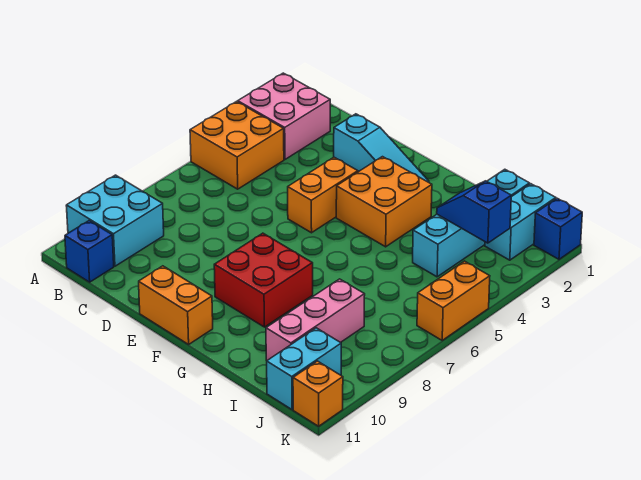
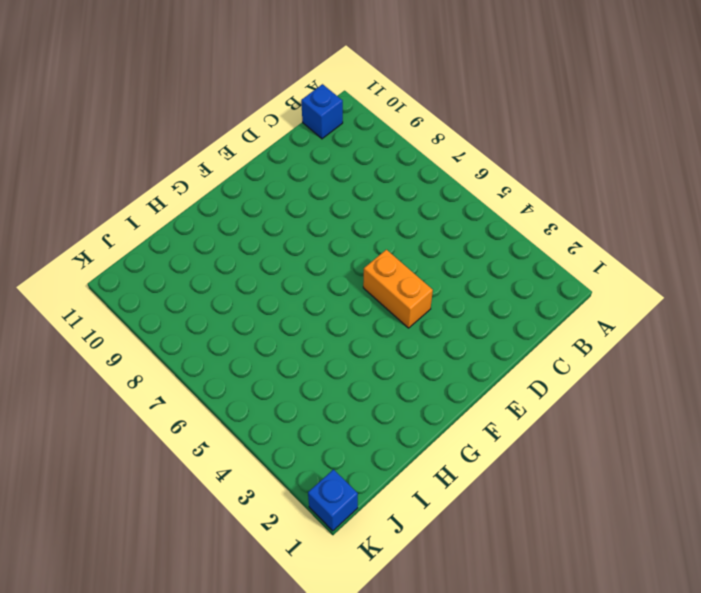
none -> pink 2x2 brick [238,73,330,159]
none -> orange 2x2 brick [190,102,284,189]
none -> cyan 2x2 brick [66,175,164,266]

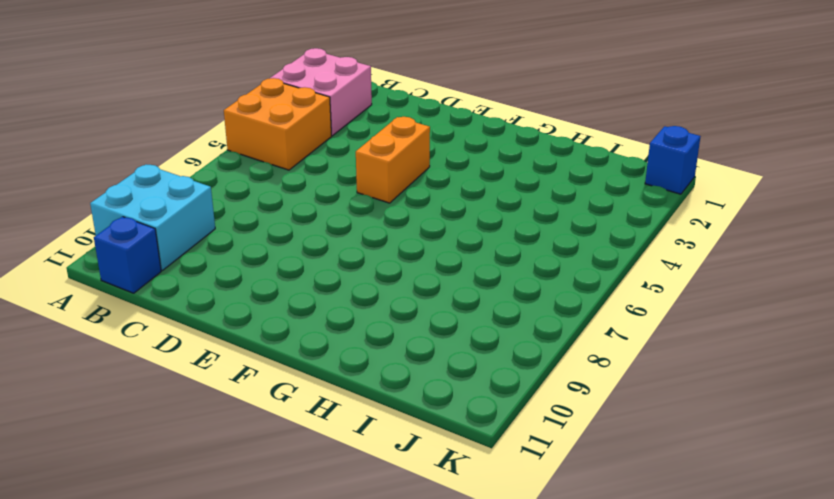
none -> cyan 1x3 slope [334,114,429,182]
none -> orange 1x2 brick [139,266,213,344]
none -> orange 2x2 brick [336,157,432,247]

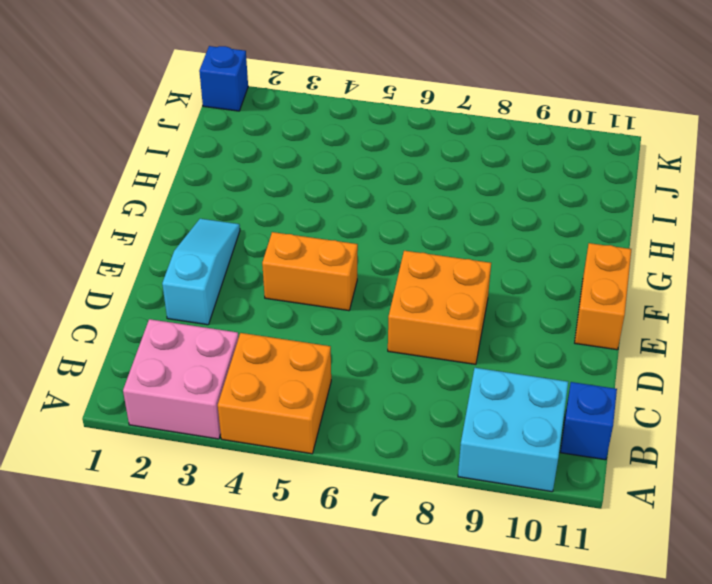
orange 2x2 brick [388,251,491,364] -> orange 2x2 brick moved to [336,157,432,247]
none -> red 2x2 brick [214,233,313,327]
none -> cyan 1x4 brick [413,169,530,277]
none -> pink 1x3 brick [266,279,365,361]

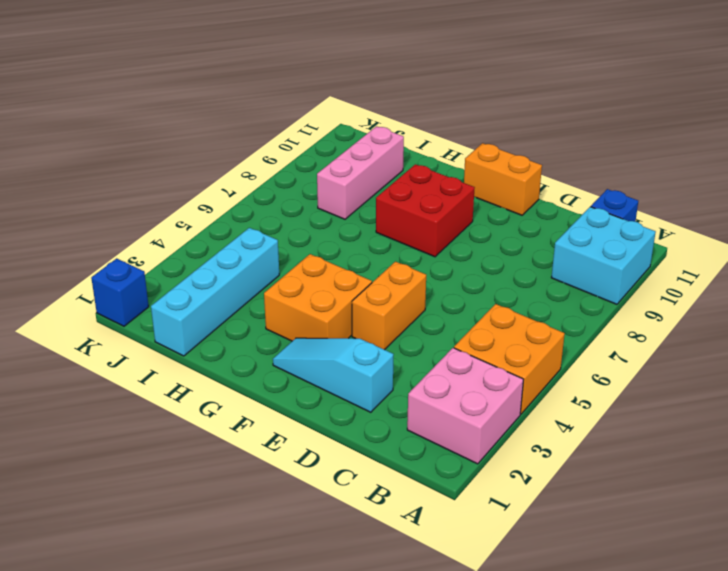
none -> cyan 1x2 brick [485,184,556,260]
none -> cyan 1x2 brick [267,328,341,410]
none -> orange 1x2 brick [417,261,490,340]

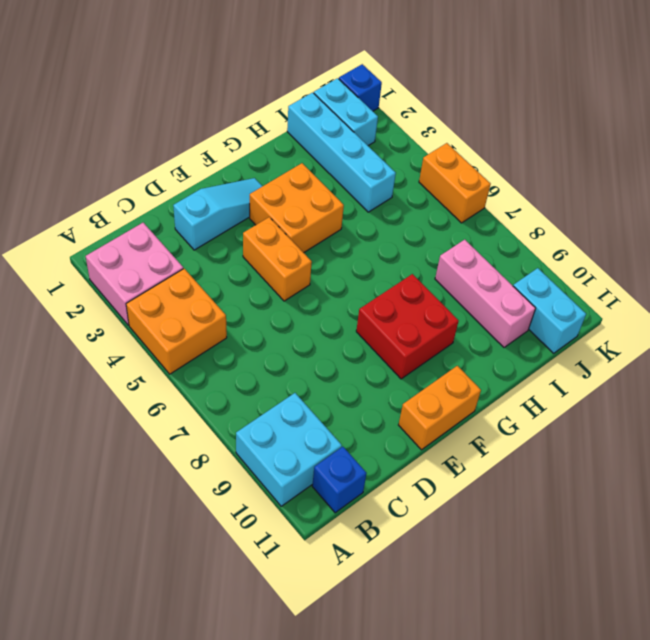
none -> orange 1x1 brick [293,361,343,426]
none -> blue 1x2 slope [437,181,511,243]

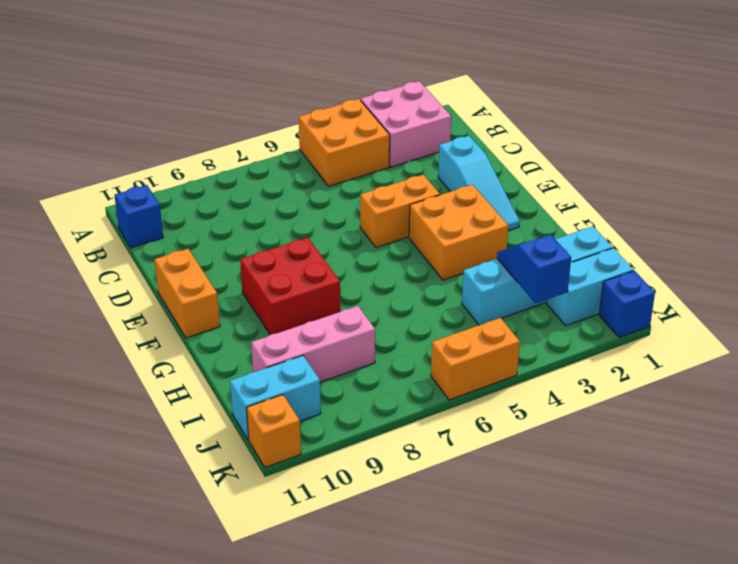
none -> cyan 2x2 brick [66,175,164,266]

